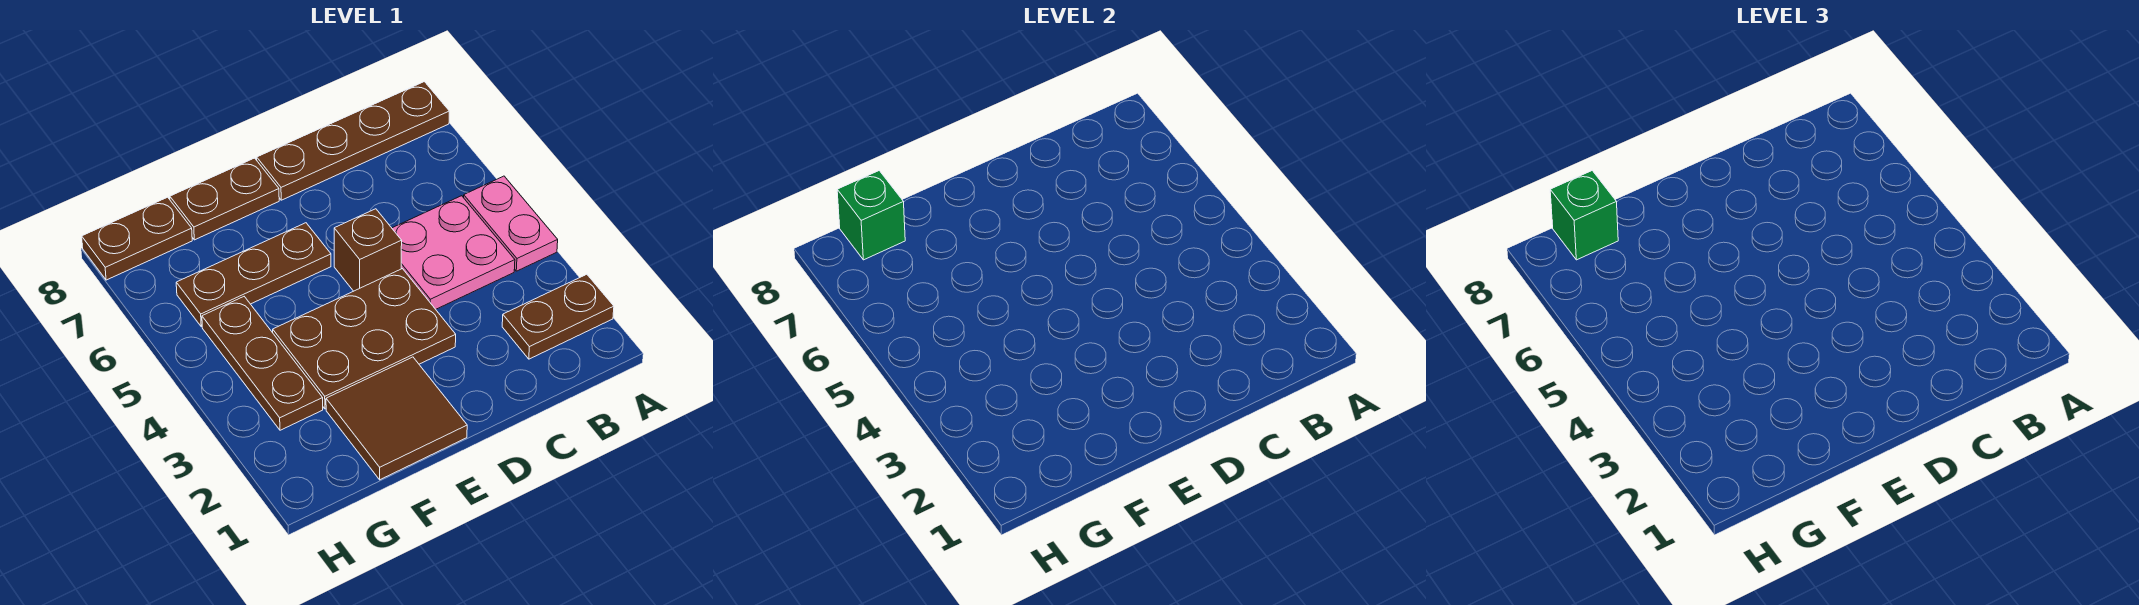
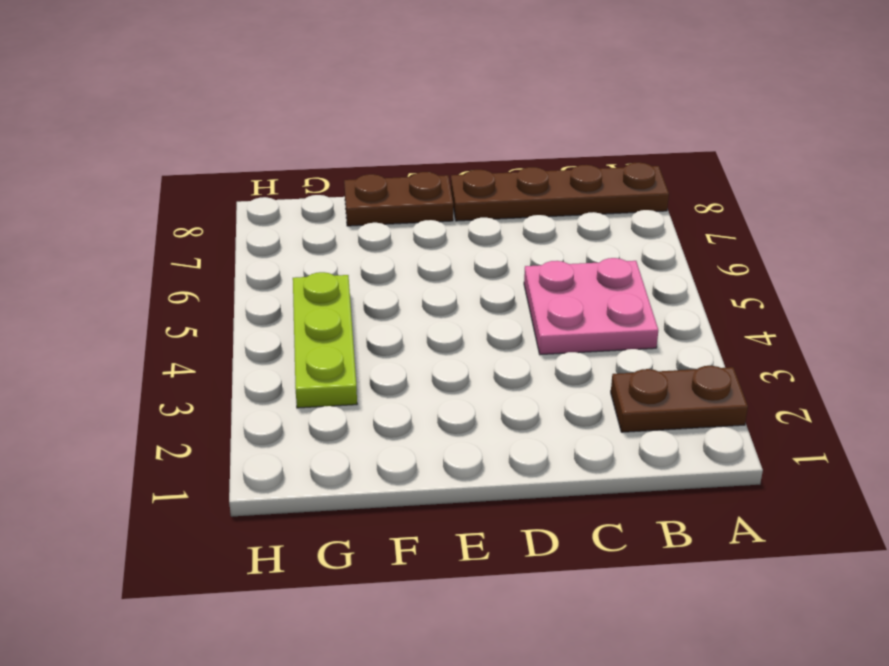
lime 1x3 plate [293,272,357,408] -> brown 1x3 plate [202,297,323,430]
none -> pink 1x2 plate [464,176,558,271]
none -> brown 2x3 plate [273,269,456,409]
none -> brown 1x1 brick [334,209,402,291]

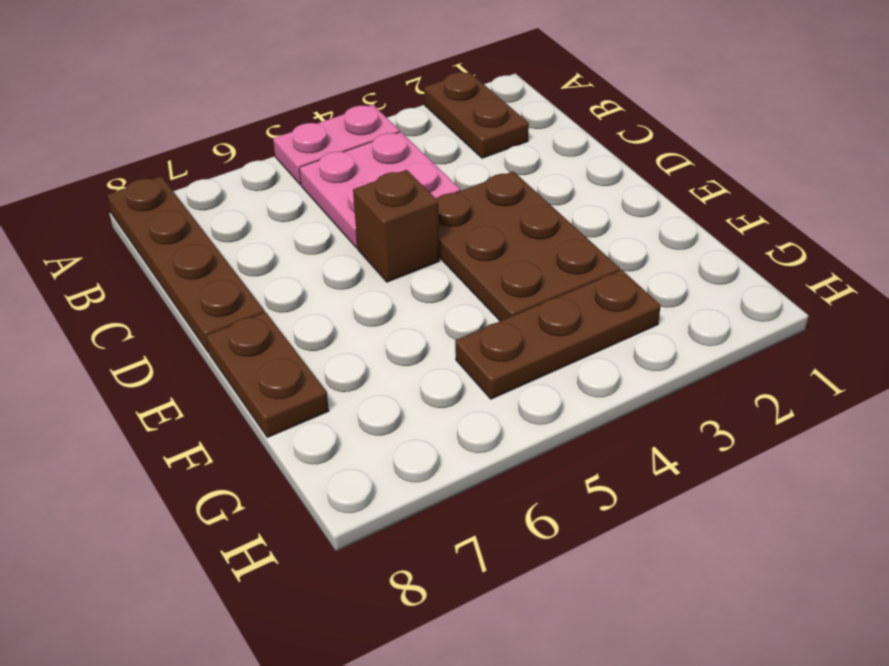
none -> brown 2x2 tile [326,357,467,480]
none -> brown 1x3 plate [176,223,331,327]
none -> brown 1x2 plate [82,197,192,280]

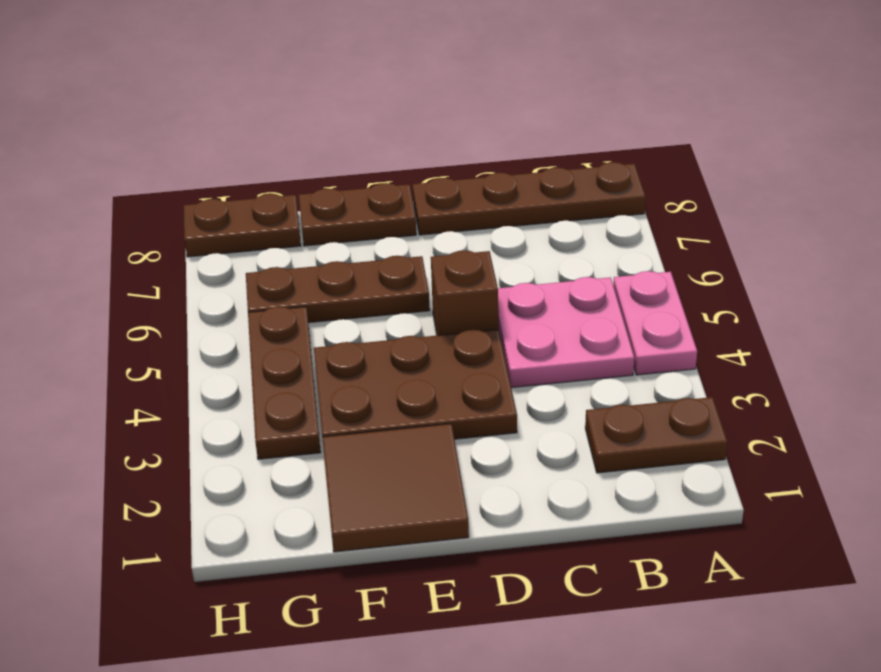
none -> green 1x1 brick [837,171,905,260]
none -> green 1x1 brick [1550,171,1618,260]

